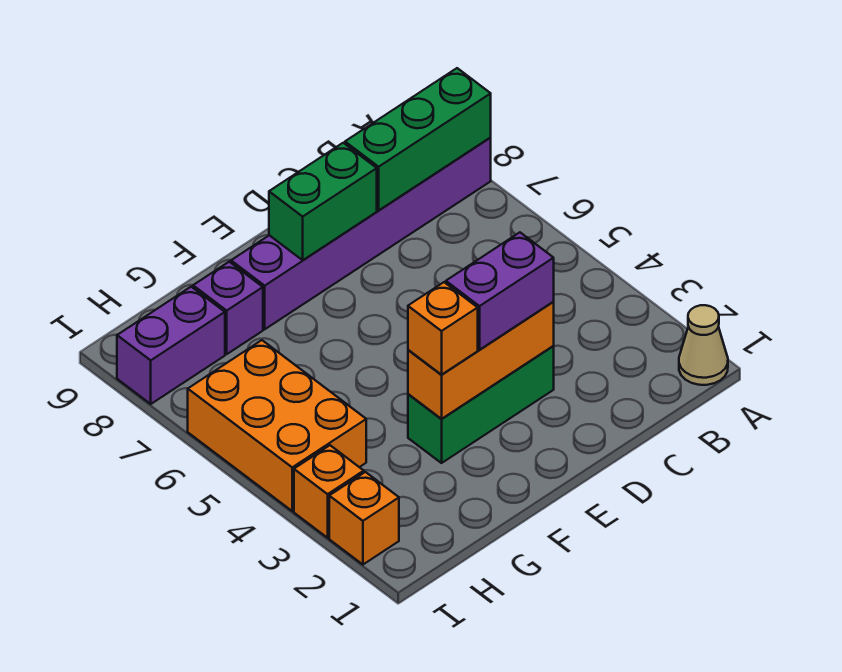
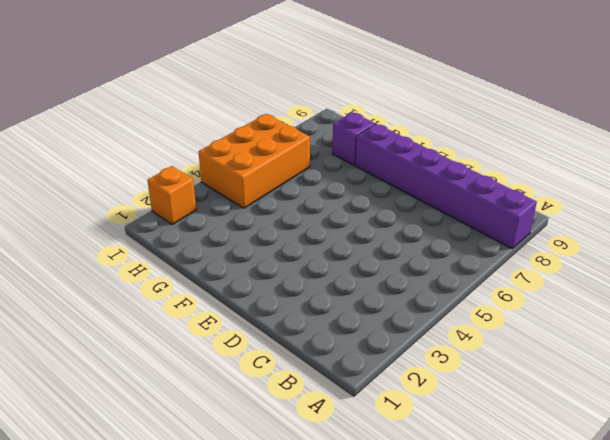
none -> tan 1x1 cone [679,305,728,385]
none -> green 1x3 brick [408,346,554,463]
none -> purple 1x2 brick [117,287,225,404]

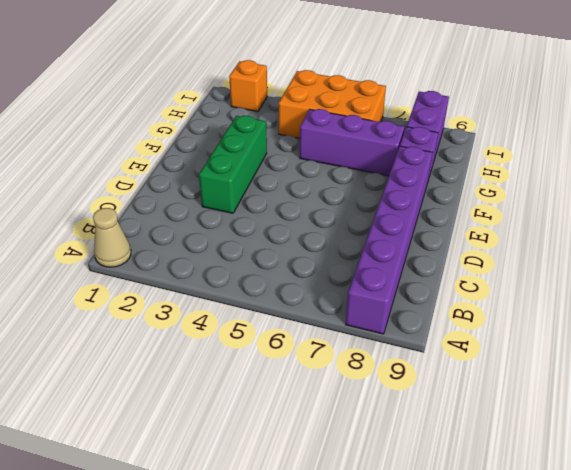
purple 1x3 brick [300,109,405,176] -> none
none -> orange 1x1 brick [294,445,364,538]
none -> green 1x3 brick [345,68,491,210]
none -> orange 1x3 brick [408,302,554,419]

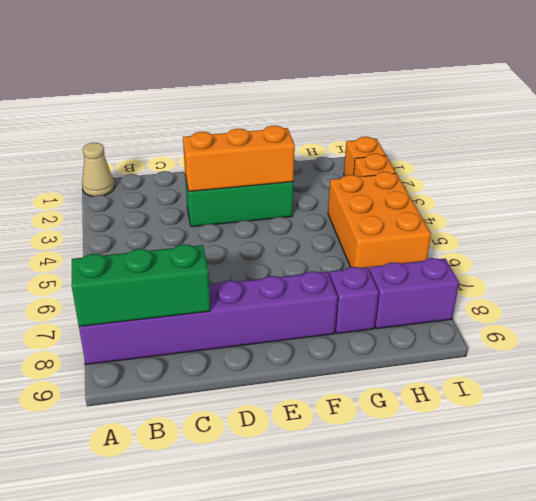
none -> green 1x2 brick [269,143,377,260]
none -> purple 1x2 brick [446,232,554,350]
none -> orange 1x1 brick [408,282,478,375]

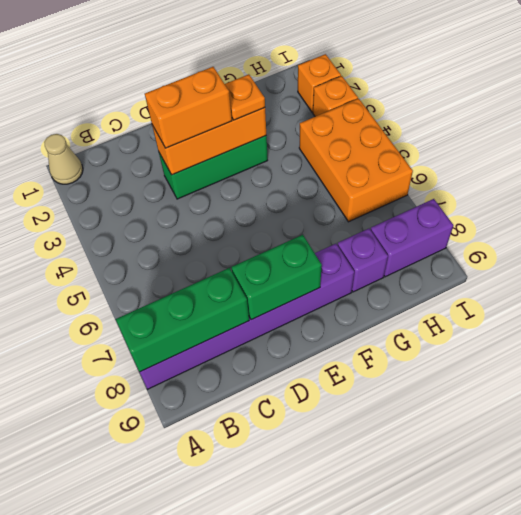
orange 1x2 brick [145,67,232,148] -> purple 1x2 brick [446,232,554,350]
orange 1x1 plate [225,74,265,120] -> orange 1x1 brick [408,282,478,375]

